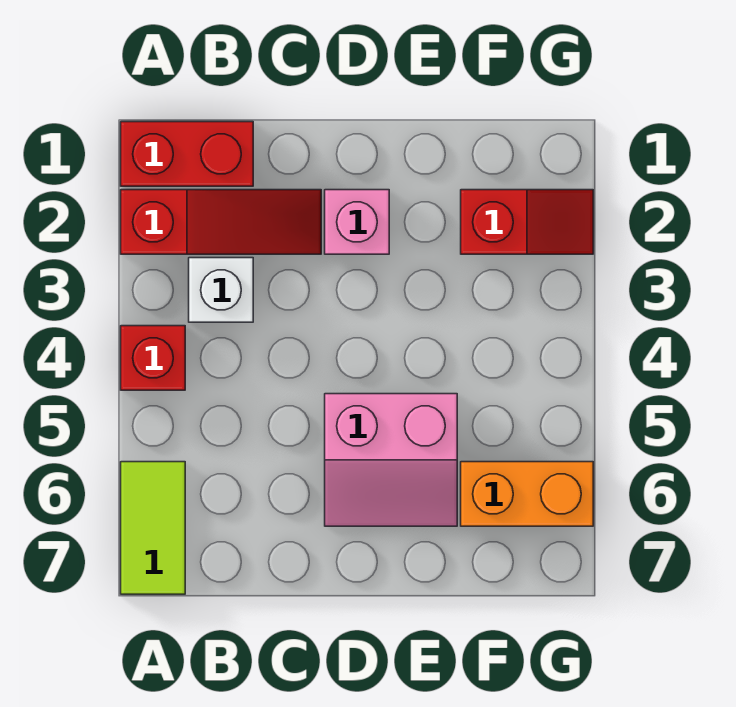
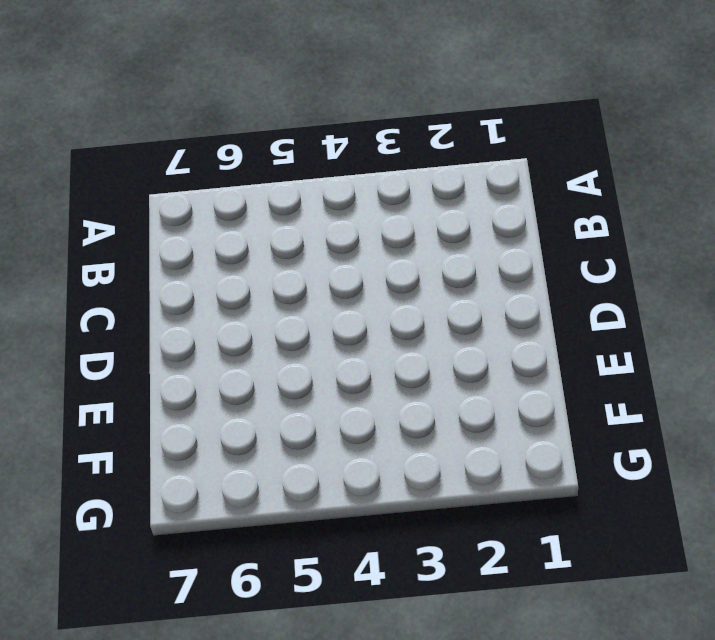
none -> red 1x2 brick [121,122,253,186]
none -> red 1x3 slope [121,190,321,254]

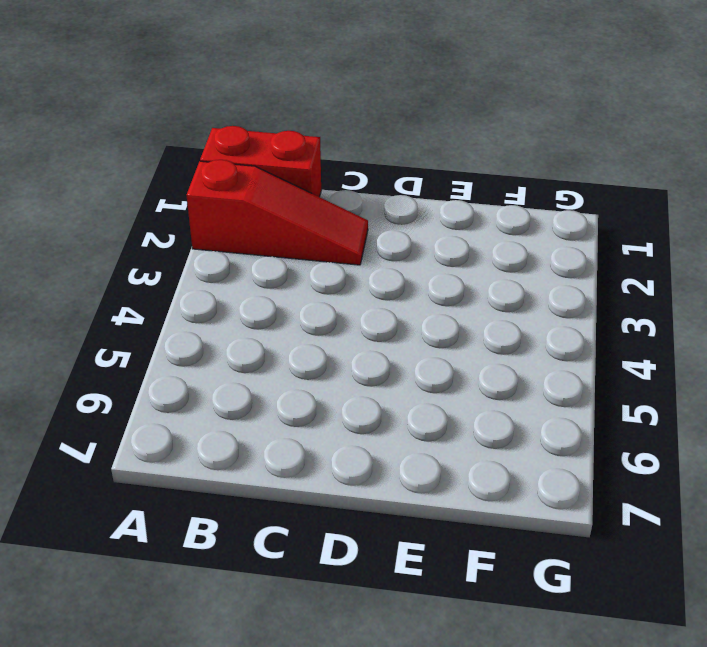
none -> red 1x1 brick [121,326,185,390]
none -> lime 1x2 tile [121,462,185,594]

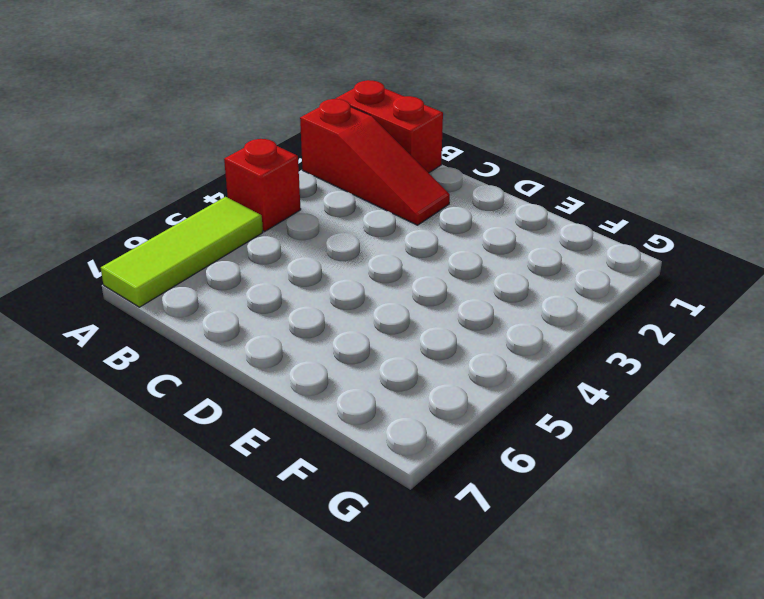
lime 1x3 tile [101,197,263,307] -> lime 1x2 tile [121,462,185,594]
none -> white 1x1 brick [189,258,253,322]
none -> pink 1x1 brick [325,190,389,254]

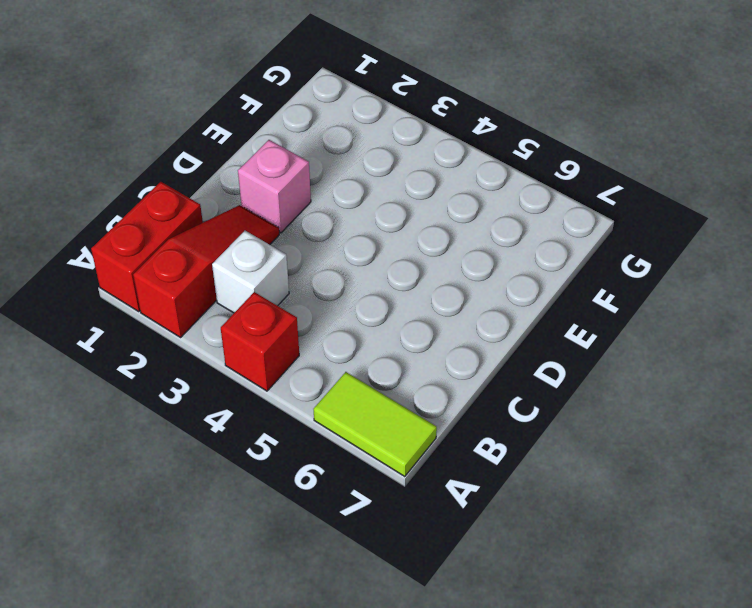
none -> pink 2x2 slope [325,394,457,526]
none -> red 1x2 slope [461,190,593,254]

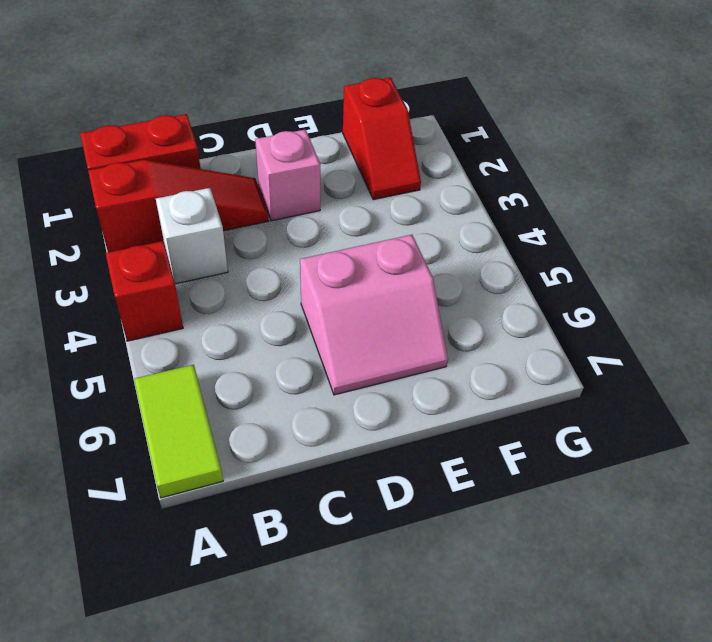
red 1x2 slope [343,78,421,200] -> red 1x2 slope turned to [461,190,593,254]
none -> orange 1x2 brick [461,462,593,526]

